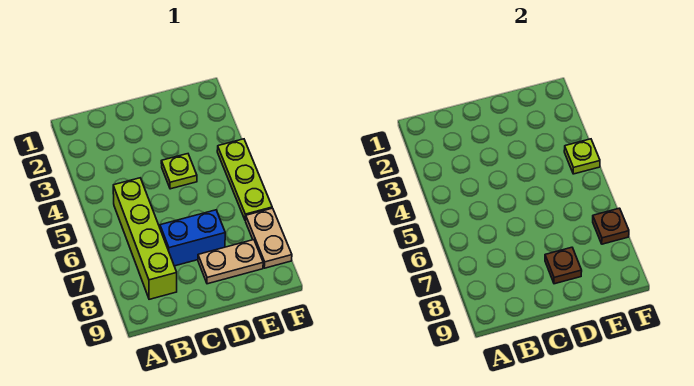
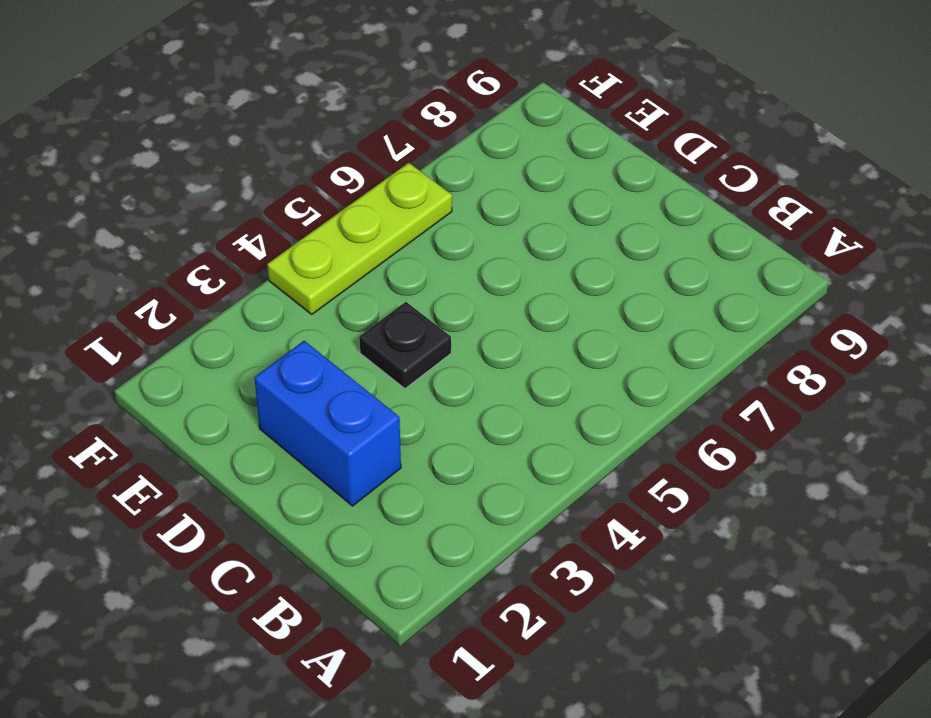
blue 1x2 brick [255,341,401,506] -> blue 1x2 brick moved to [160,210,225,266]
black 1x1 plate [359,302,451,389] -> lime 1x1 plate [161,154,197,189]
none -> lime 1x4 brick [113,178,177,299]
none -> tan 1x2 plate [198,240,263,284]

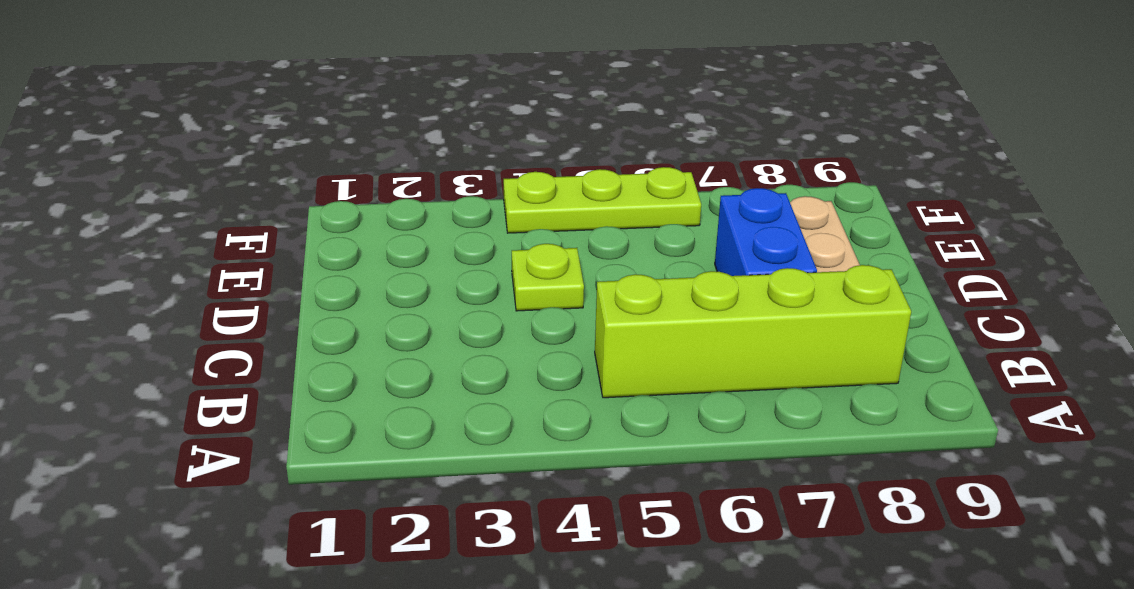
none -> tan 1x2 plate [246,208,292,268]
none -> brown 1x1 plate [545,247,582,284]

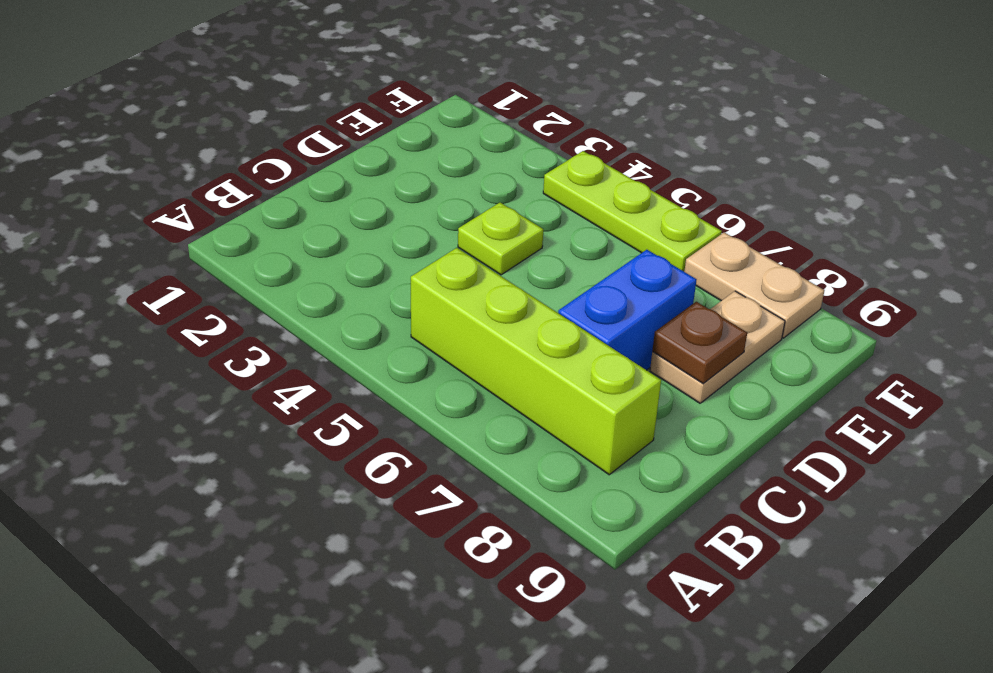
none -> lime 1x1 plate [564,139,600,174]
none -> brown 1x1 plate [593,208,629,244]

